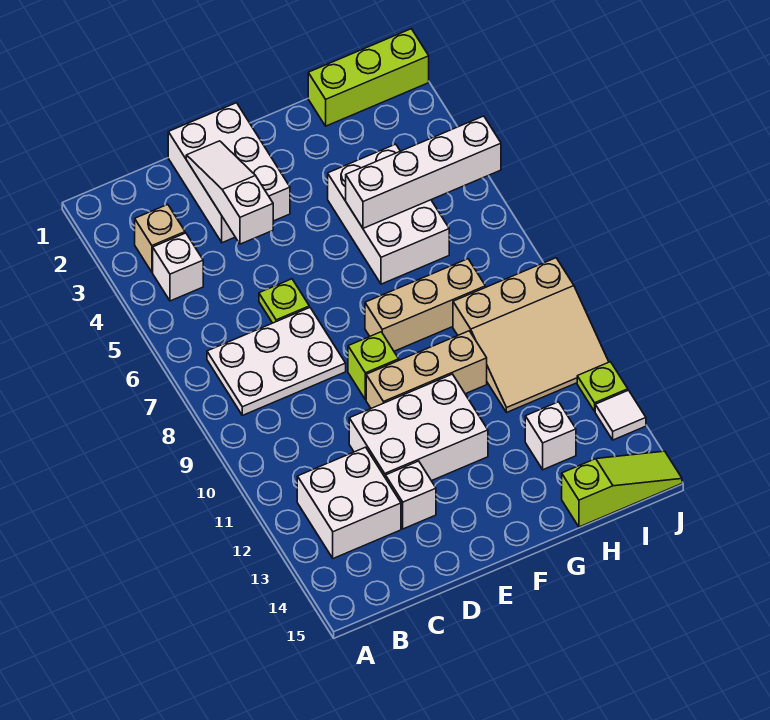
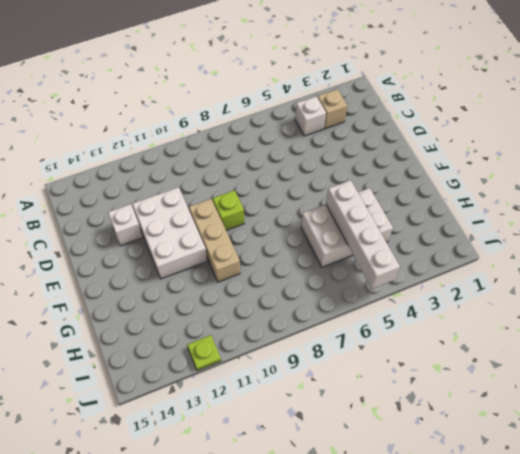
none -> white 2x3 plate [207,307,346,415]
none -> white 2x2 brick [297,447,401,559]
none -> white 2x3 brick [168,103,290,243]

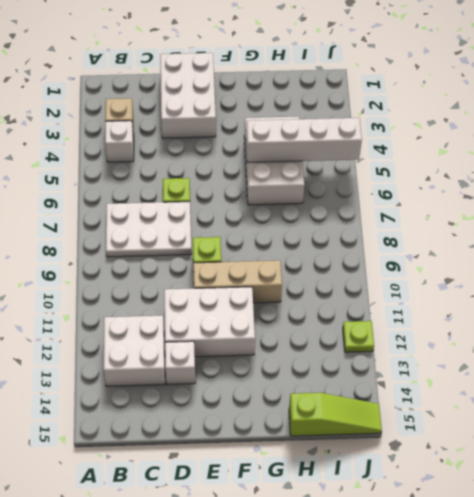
none -> tan 1x3 brick [365,259,485,351]
none -> lime 1x3 brick [308,29,429,126]
none -> tan 3x3 slope [453,258,609,413]

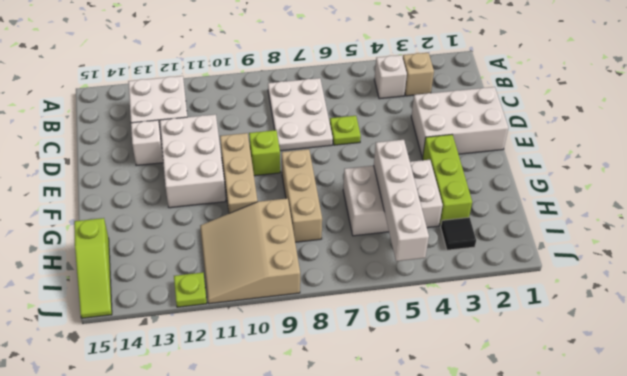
lime 1x3 brick [423,135,472,226] -> lime 1x3 brick moved to [308,29,429,126]
black 1x1 tile [441,217,476,250] -> none
none -> white 1x1 brick [525,402,576,470]
none -> white 1x1 tile [595,390,646,440]
none -> white 1x3 slope [186,141,273,244]

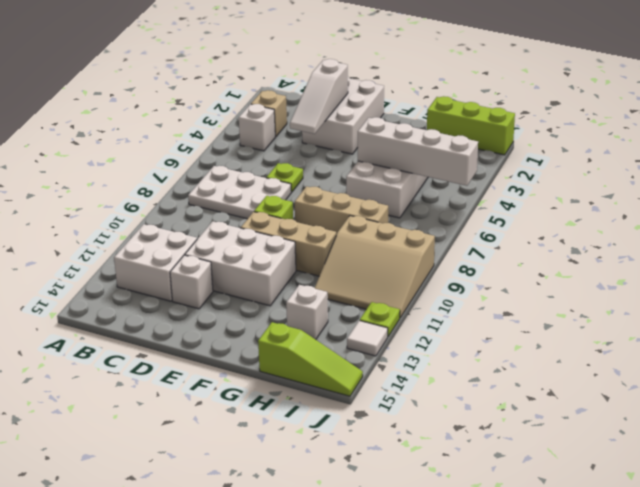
white 1x3 slope [290,59,348,134] -> white 1x3 slope turned to [186,141,273,244]

